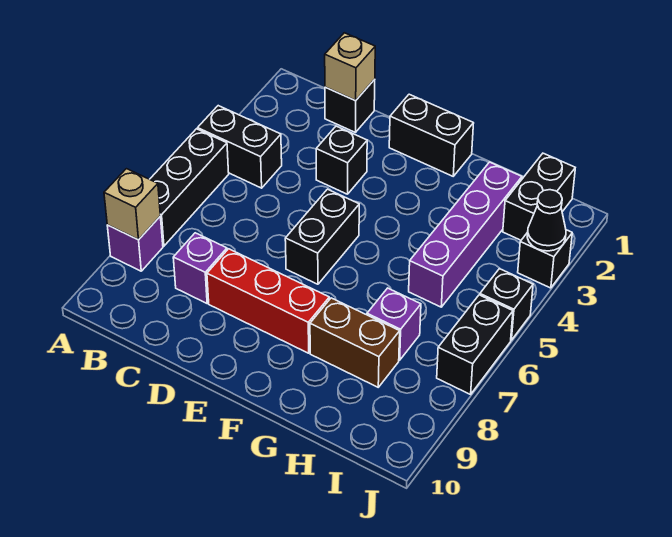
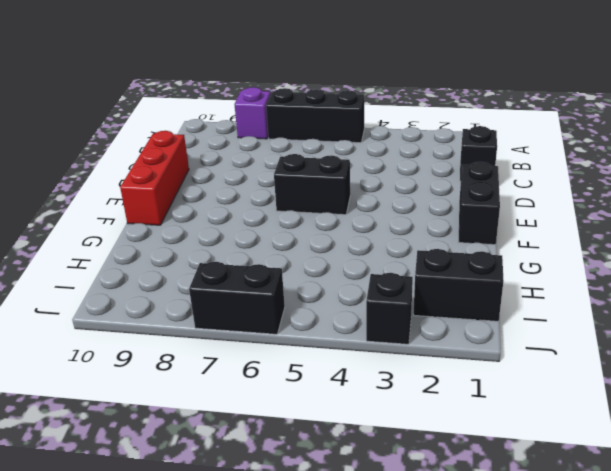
red 1x3 brick [120,131,189,225] -> red 1x3 brick moved to [207,249,329,353]
none -> black 1x2 brick [198,106,282,188]
none -> purple 1x1 brick [173,233,227,303]
none -> black 1x1 brick [316,126,367,194]

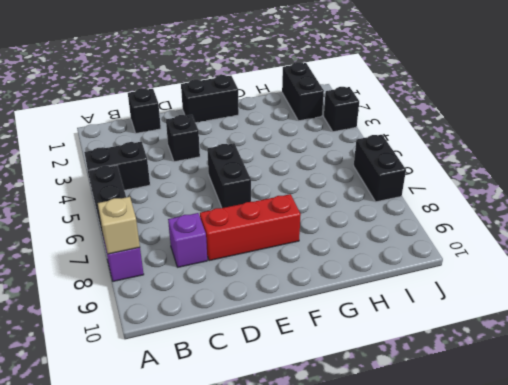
none -> brown 1x2 brick [310,298,400,387]
none -> purple 1x4 brick [409,162,522,307]
none -> purple 1x1 brick [367,288,421,360]

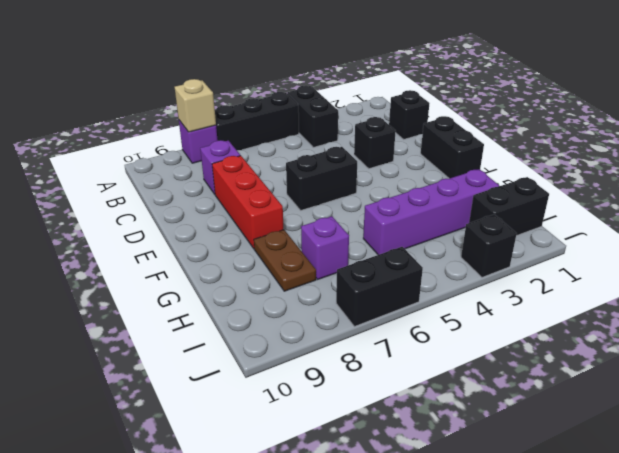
brown 1x2 plate [254,230,316,291] -> brown 1x2 brick [310,298,400,387]
none -> black 1x1 brick [480,269,533,340]
none -> tan 1x1 brick [325,33,375,100]
none -> black 1x1 cone [527,190,566,251]

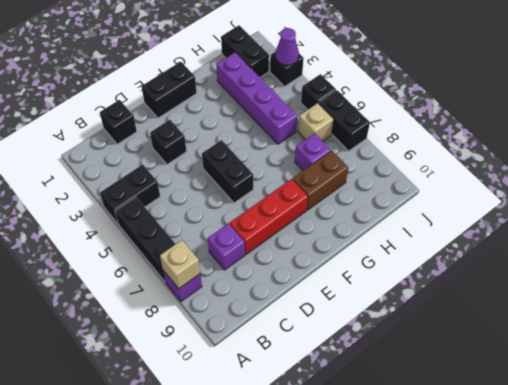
tan 1x1 brick [298,103,334,141] -> tan 1x1 brick moved to [325,33,375,100]
purple 1x1 cone [275,28,299,65] -> black 1x1 cone [527,190,566,251]

